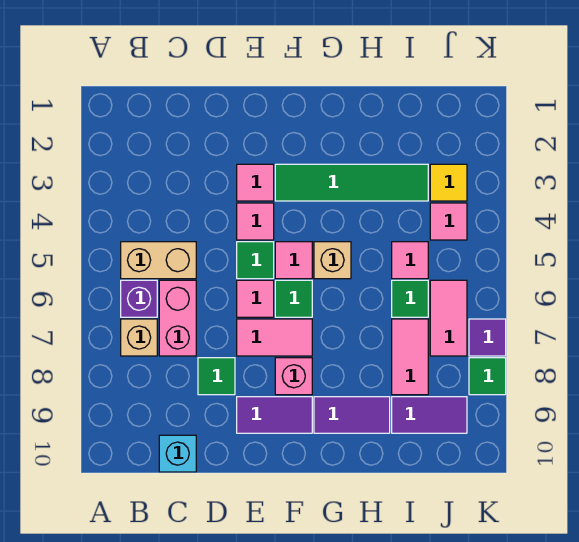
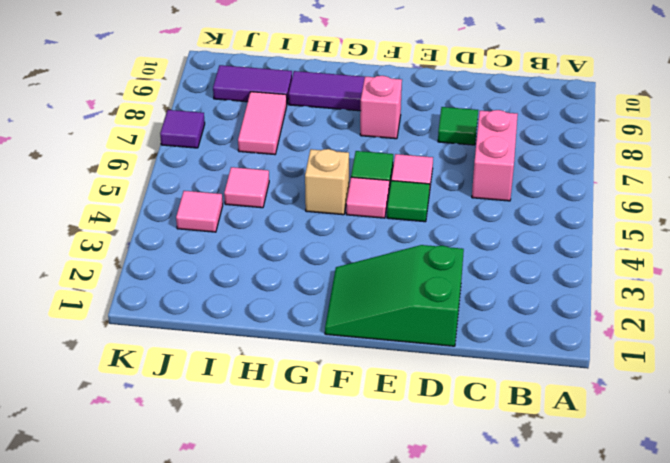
green 2x3 slope [325,245,464,346] -> none
none -> tan 1x2 brick [121,242,196,279]
none -> purple 1x1 brick [121,280,157,317]
none -> tan 1x1 brick [121,319,157,356]

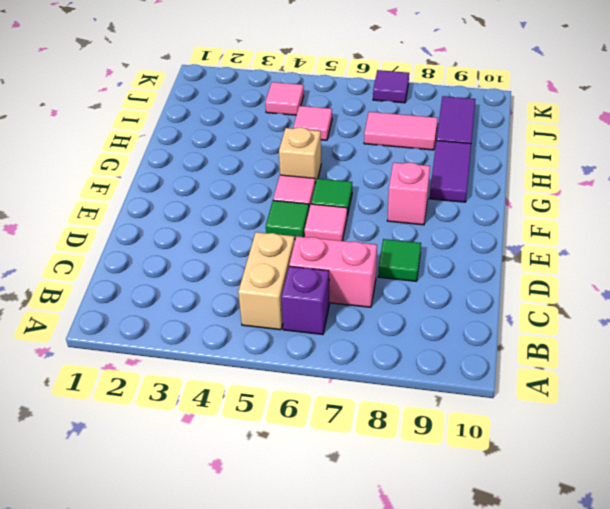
none -> tan 1x1 brick [121,319,157,356]
none -> cyan 1x1 brick [159,435,196,472]
none -> pink 1x1 tile [237,164,274,201]

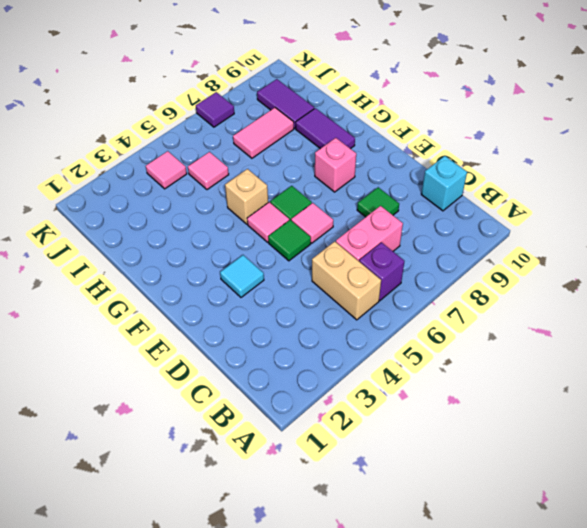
cyan 1x1 tile [220,255,264,297] -> pink 1x1 tile [237,164,274,201]
none -> tan 1x1 brick [121,319,157,356]
none -> pink 1x1 tile [237,203,274,240]
none -> pink 1x2 tile [237,319,312,356]

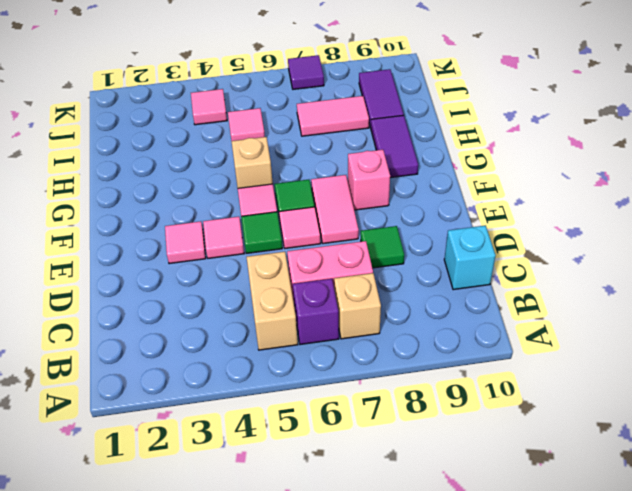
none -> purple 1x2 tile [237,397,312,433]
none -> green 1x4 tile [275,164,428,201]
none -> green 1x1 tile [392,280,428,317]

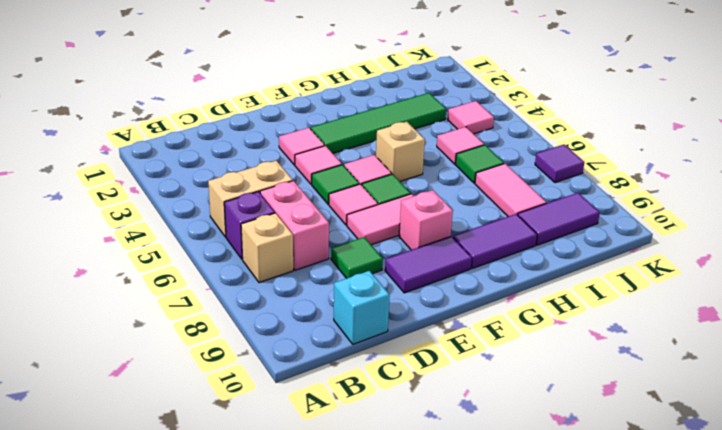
none -> yellow 1x1 tile [430,164,467,201]
none -> pink 1x2 tile [430,280,467,356]
none -> green 1x1 tile [469,358,506,395]

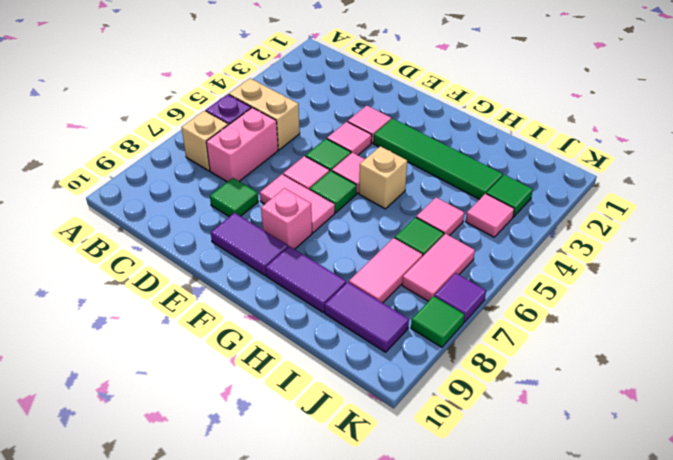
green 1x1 tile [486,175,533,217] -> yellow 1x1 tile [430,164,467,201]
none -> cyan 1x1 brick [159,435,196,472]

